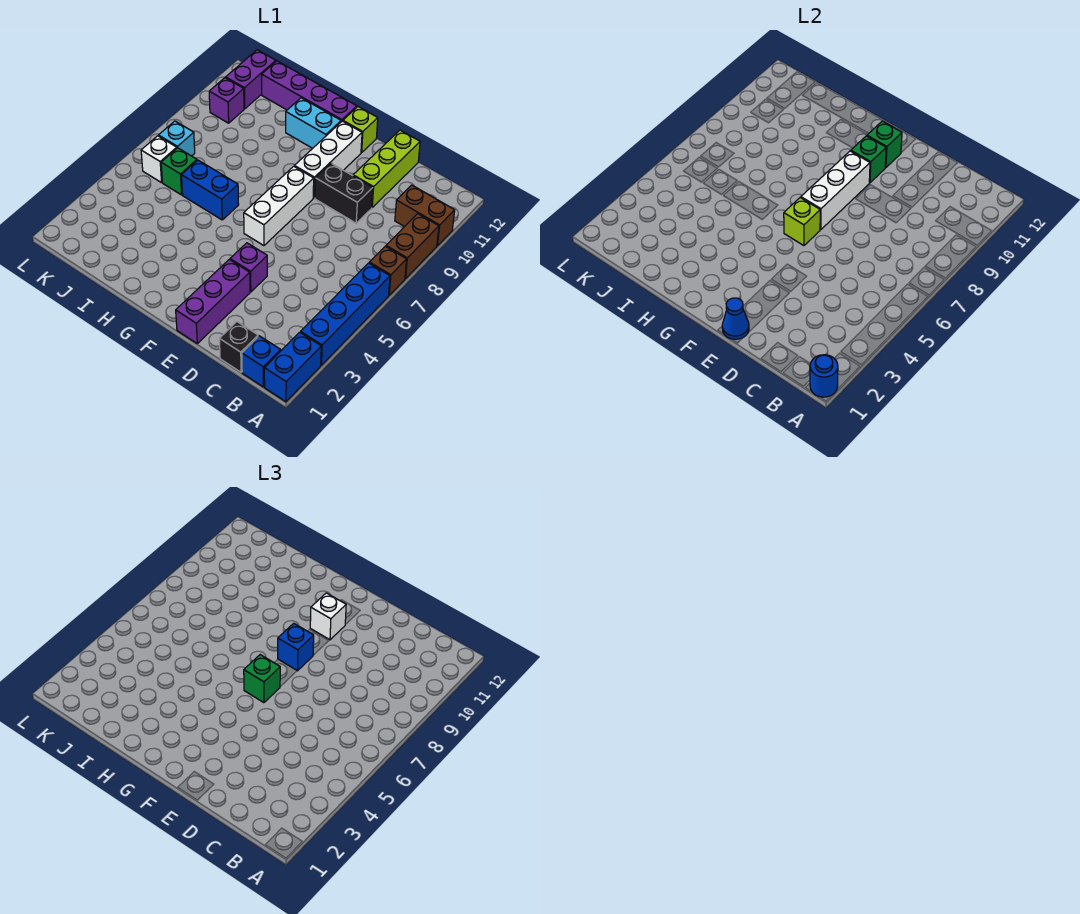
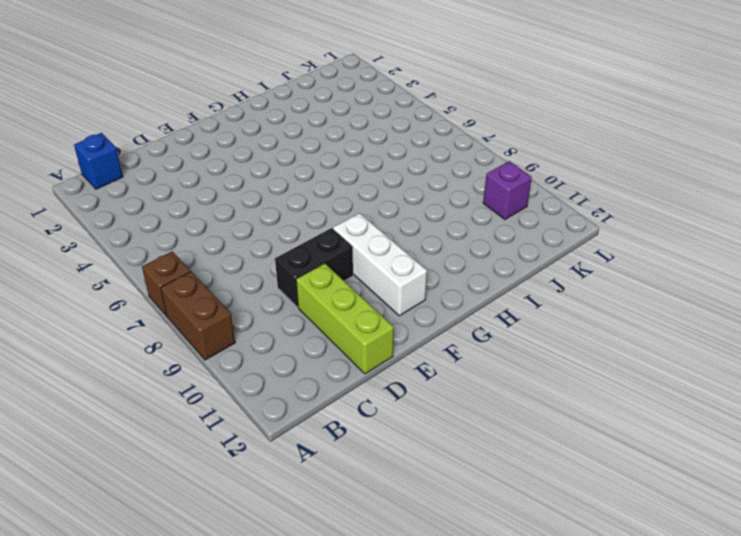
none -> blue 1x2 brick [264,332,321,402]
none -> blue 1x4 brick [301,263,390,365]
none -> brown 1x2 brick [395,185,455,246]
none -> black 1x1 brick [220,322,258,372]

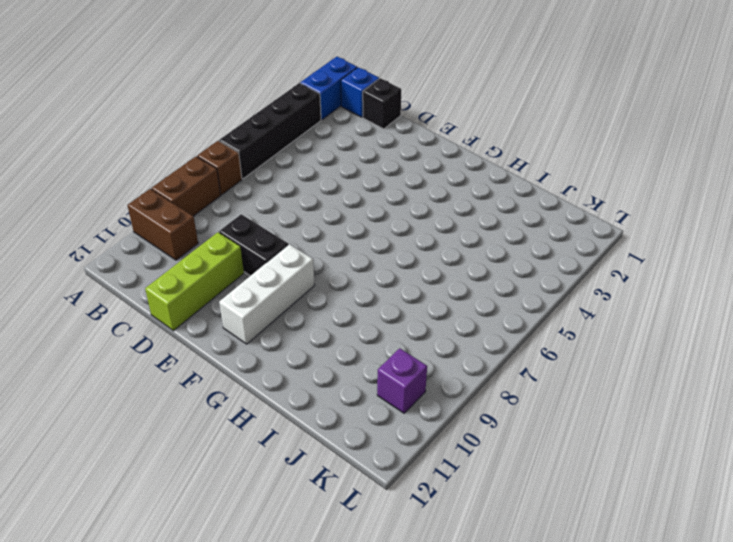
black 1x4 brick [219,83,321,179] -> blue 1x4 brick [301,263,390,365]
none -> purple 1x3 brick [176,260,250,343]
none -> purple 1x1 brick [230,243,267,292]
none -> white 1x3 brick [244,166,314,246]
none -> lime 1x1 brick [343,107,378,153]

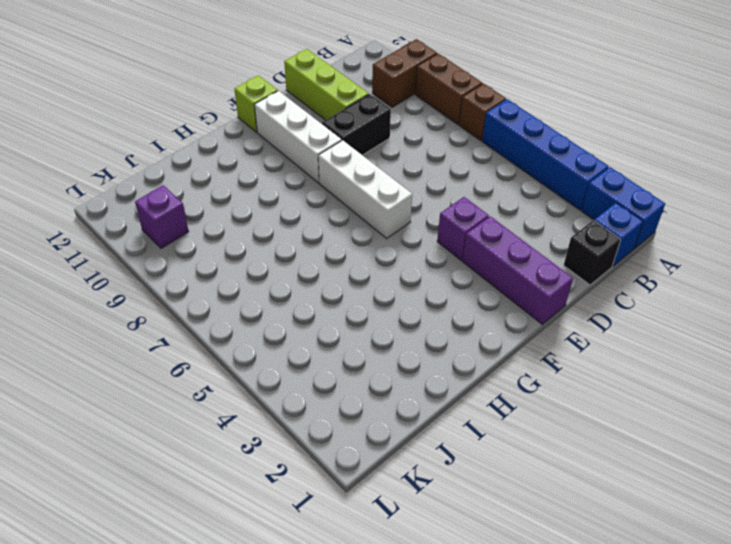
none -> cyan 1x2 brick [286,98,341,148]
none -> purple 1x4 brick [262,61,357,122]
none -> blue 1x2 brick [182,160,239,220]
none -> green 1x1 brick [161,148,197,195]

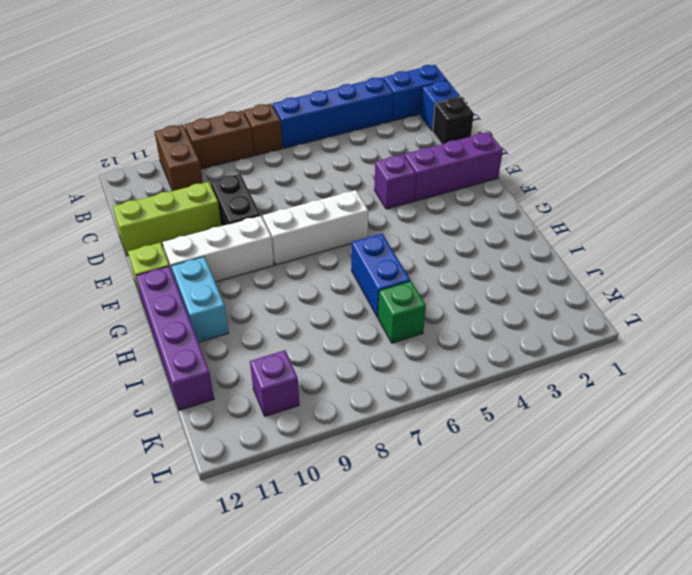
none -> white 1x1 brick [141,136,177,183]
none -> cyan 1x1 brick [159,121,195,156]
none -> purple 1x2 brick [226,50,276,109]
none -> blue 1x1 round brick [810,355,838,397]

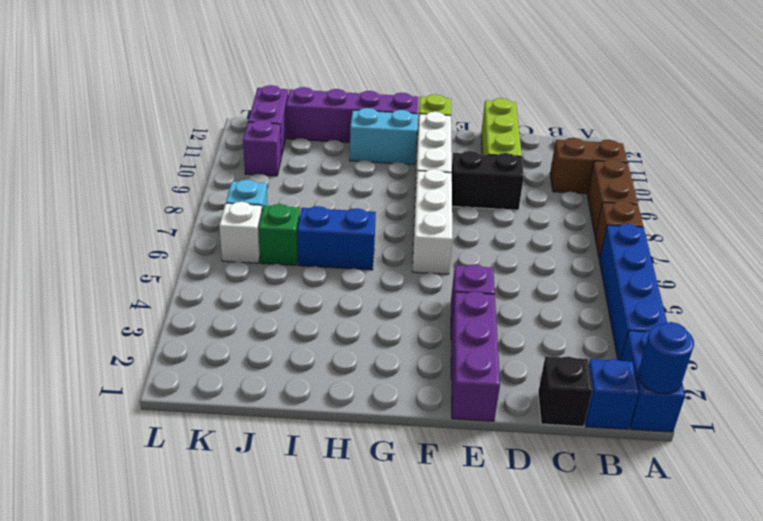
none -> blue 1x1 cone [722,298,749,339]
none -> lime 1x1 brick [784,198,820,246]
none -> white 1x3 brick [801,151,870,230]
none -> green 1x1 brick [851,136,886,183]

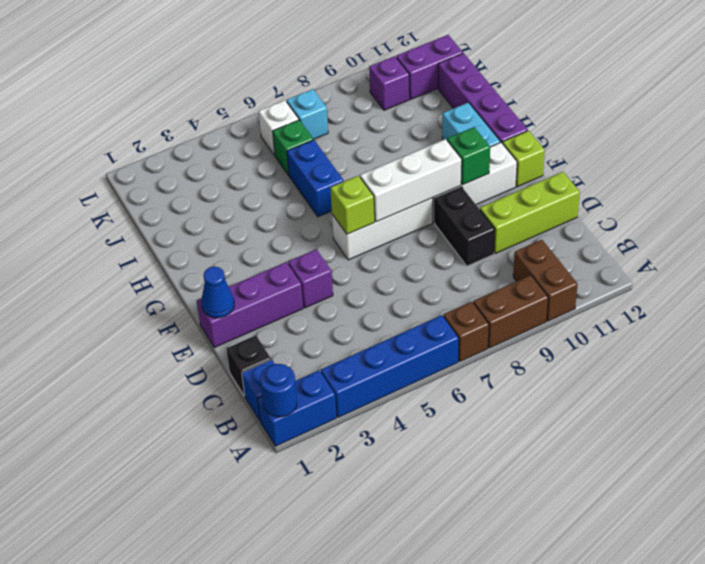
none -> green 1x1 brick [867,121,902,168]
none -> green 1x1 brick [244,655,280,703]
none -> blue 1x1 brick [278,623,314,671]
none -> white 1x1 brick [310,593,346,640]

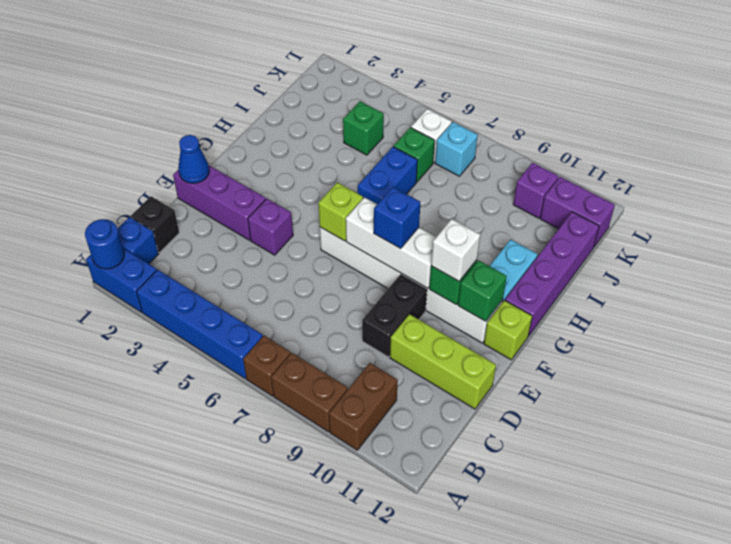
green 1x1 brick [343,101,384,155] -> green 1x1 brick moved to [244,655,280,703]

